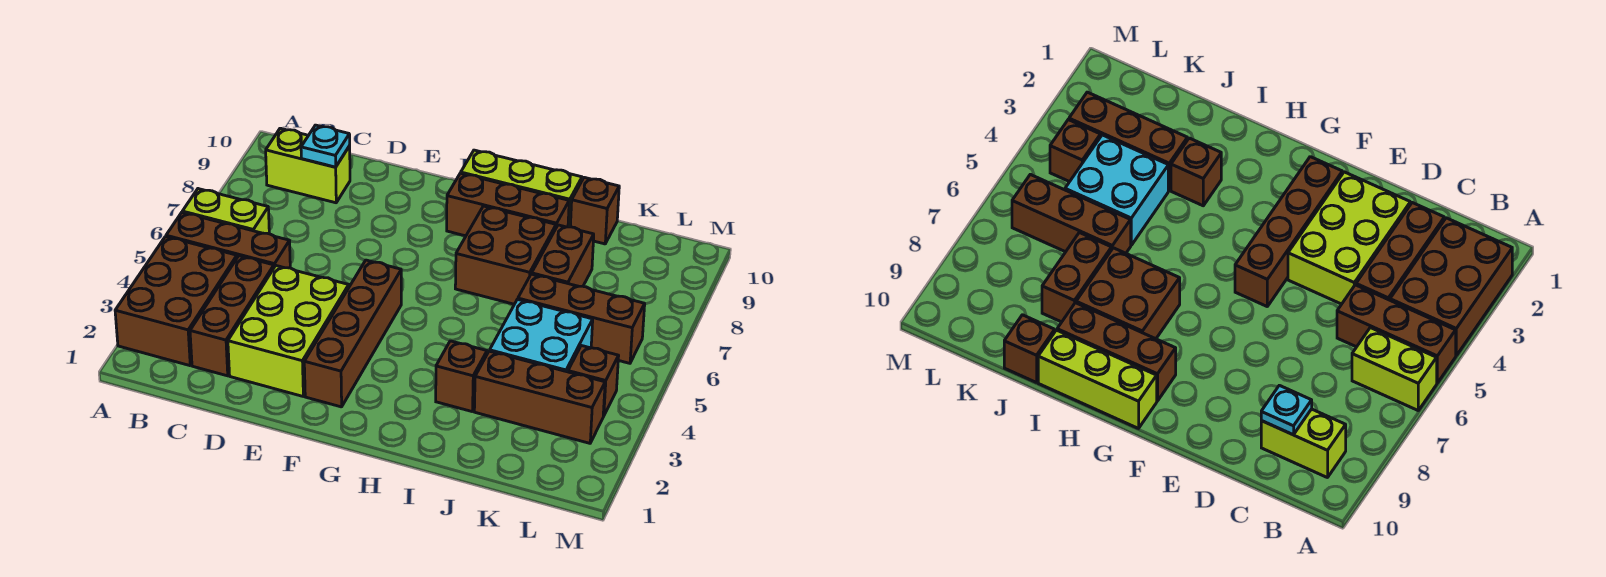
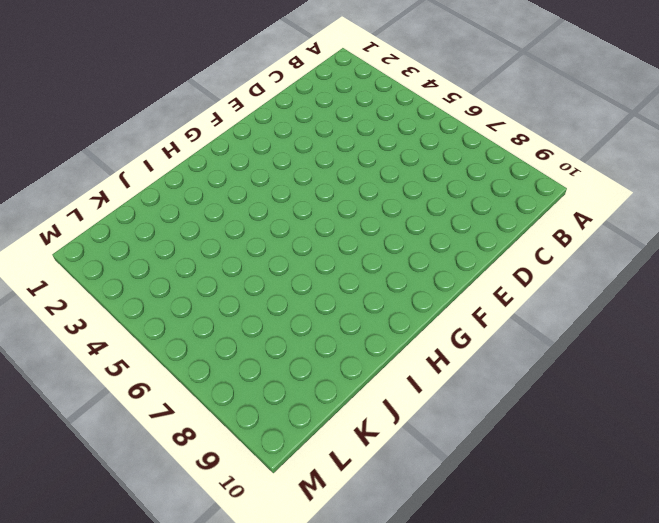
none -> brown 2x3 brick [115,237,237,366]
none -> brown 1x3 brick [166,212,290,268]
none -> lime 1x2 brick [182,189,269,234]

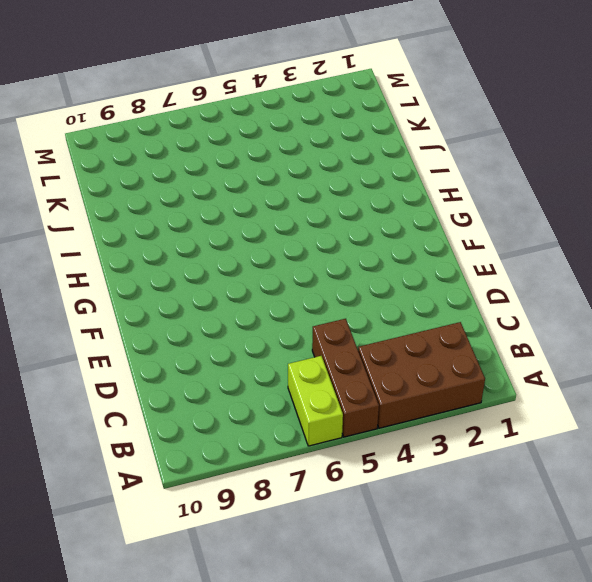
none -> lime 1x2 brick [266,128,350,203]
none -> brown 1x3 brick [190,256,274,376]
none -> lime 2x3 brick [228,266,349,396]

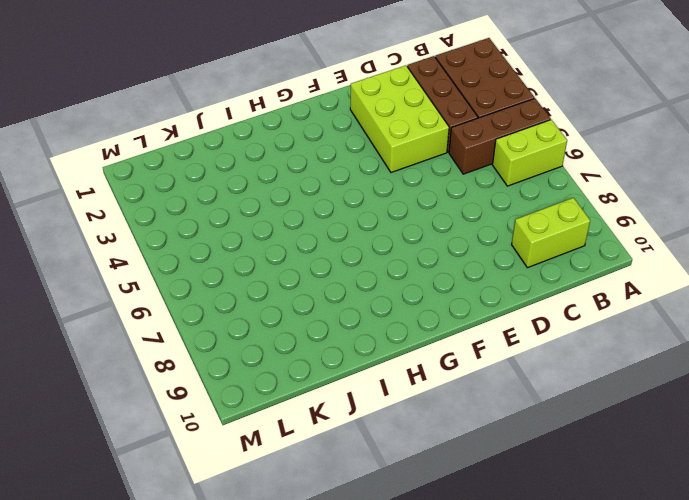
none -> brown 1x4 brick [304,260,401,407]
none -> brown 1x3 brick [447,173,569,236]
none -> lime 1x3 brick [461,150,582,227]

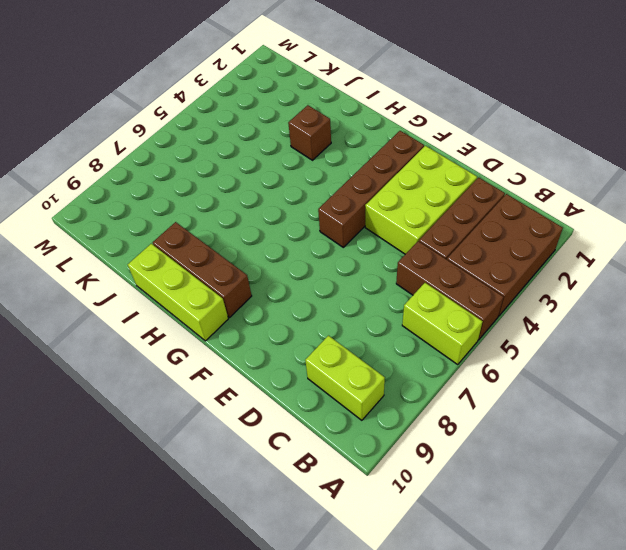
none -> brown 2x2 brick [455,206,556,304]
none -> brown 1x3 brick [474,351,605,443]
none -> cyan 2x2 brick [490,299,593,372]

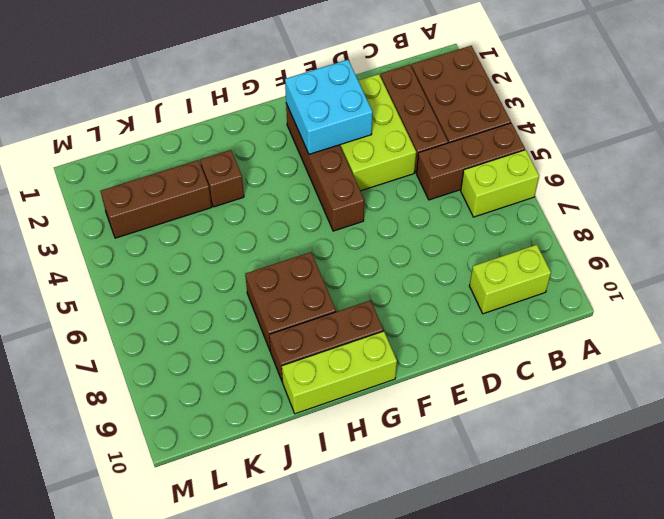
cyan 2x2 brick [285,60,373,154] -> cyan 2x2 brick moved to [490,299,593,372]
none -> brown 1x3 brick [518,274,645,363]
none -> brown 1x2 brick [532,225,594,286]
none -> brown 1x1 brick [570,177,619,244]

